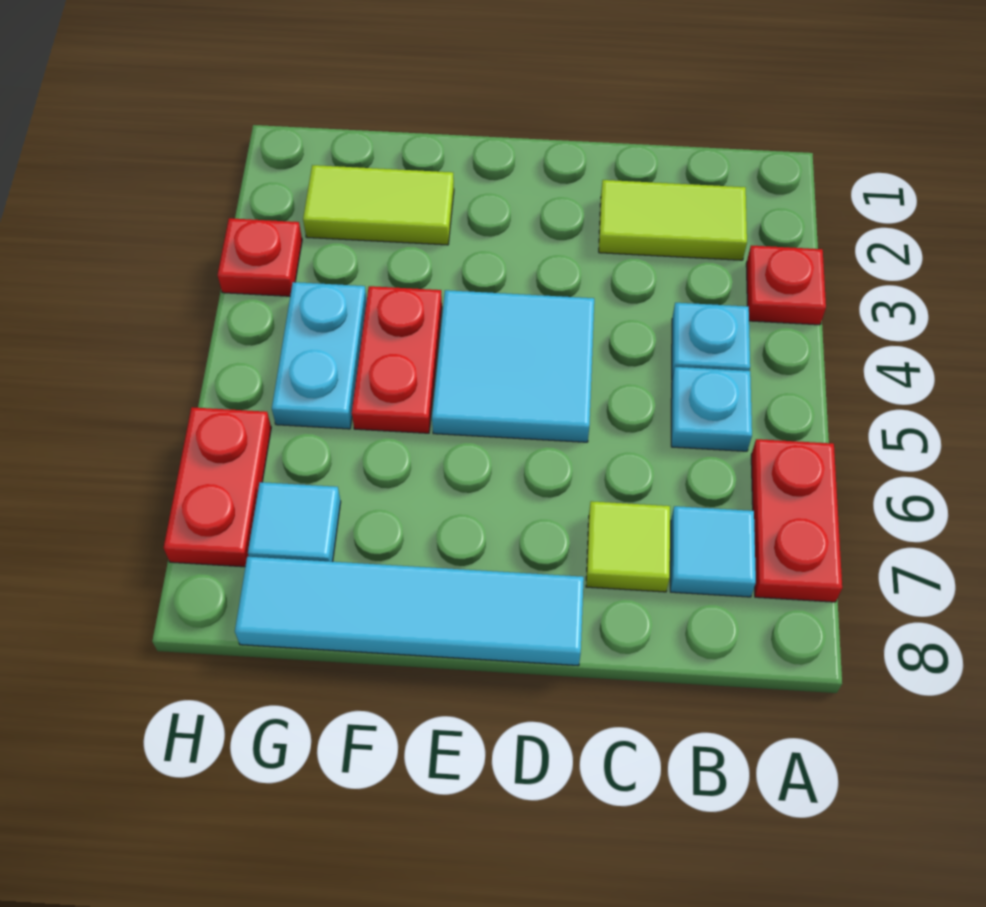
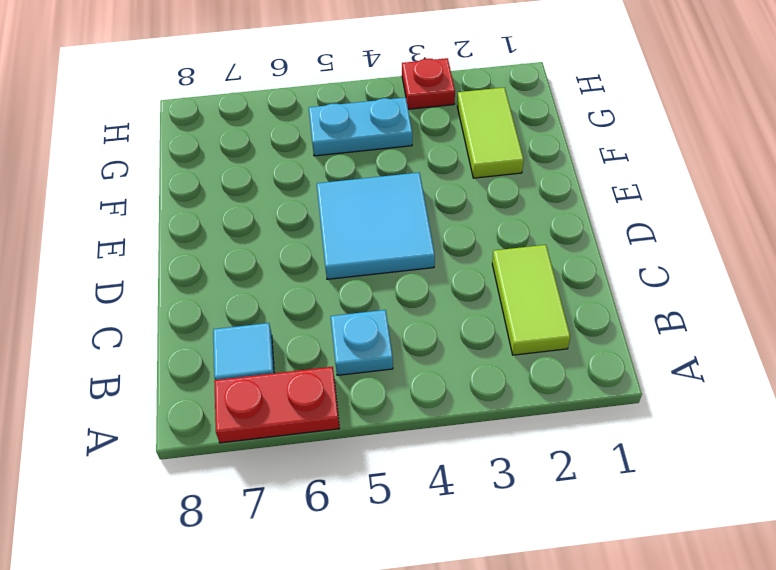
none -> red 1x1 plate [746,246,826,325]
none -> cyan 1x1 plate [672,303,750,379]
none -> lime 1x1 tile [586,501,670,592]

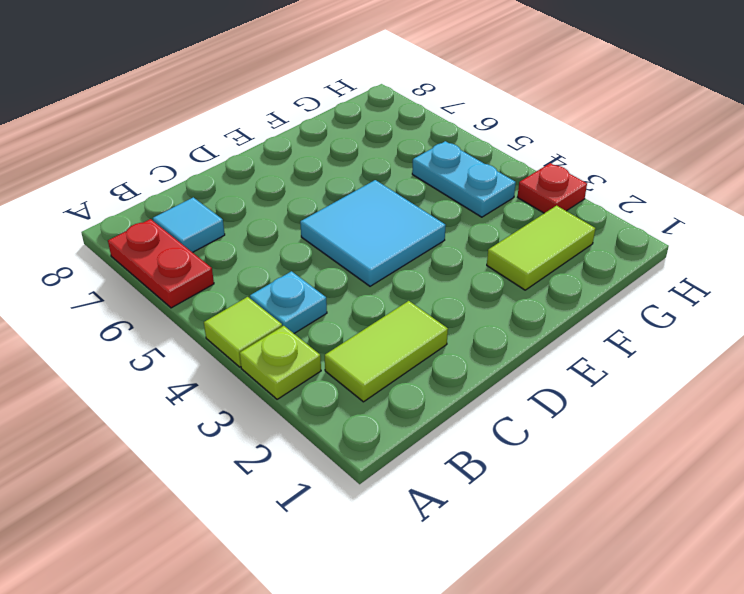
lime 1x1 plate [240,326,321,399] -> red 1x1 plate [746,246,826,325]
lime 1x1 tile [204,297,282,367] -> lime 1x1 tile moved to [586,501,670,592]
none -> cyan 1x1 plate [671,367,752,451]
none -> cyan 1x4 tile [235,557,584,666]
none -> red 1x2 plate [352,286,442,433]

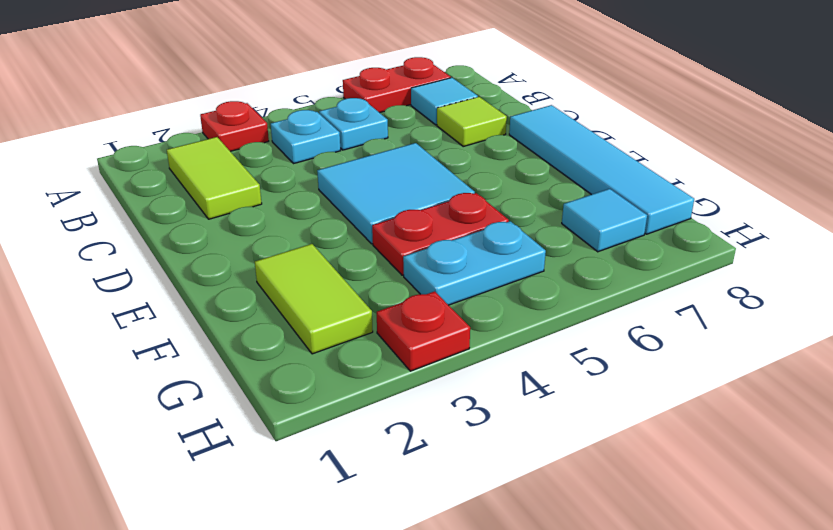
none -> red 1x2 plate [164,407,271,567]

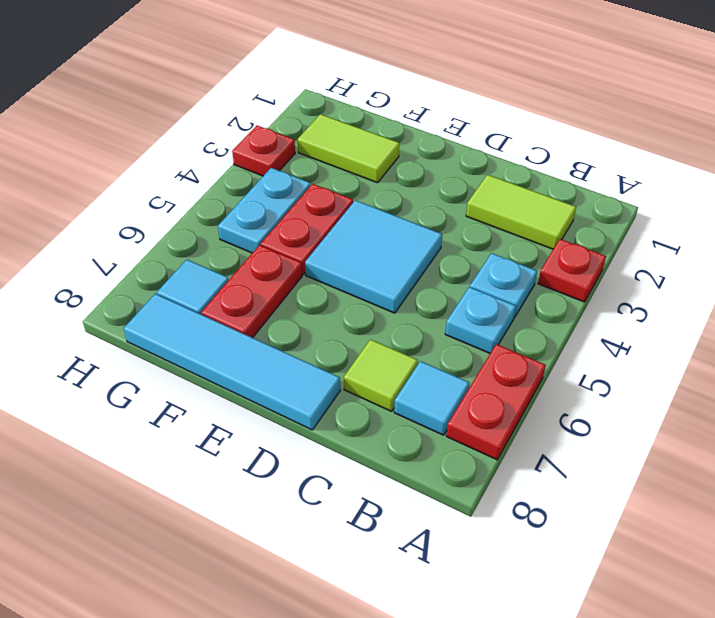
red 1x2 plate [201,245,302,338] -> red 1x2 plate moved to [164,407,271,567]

